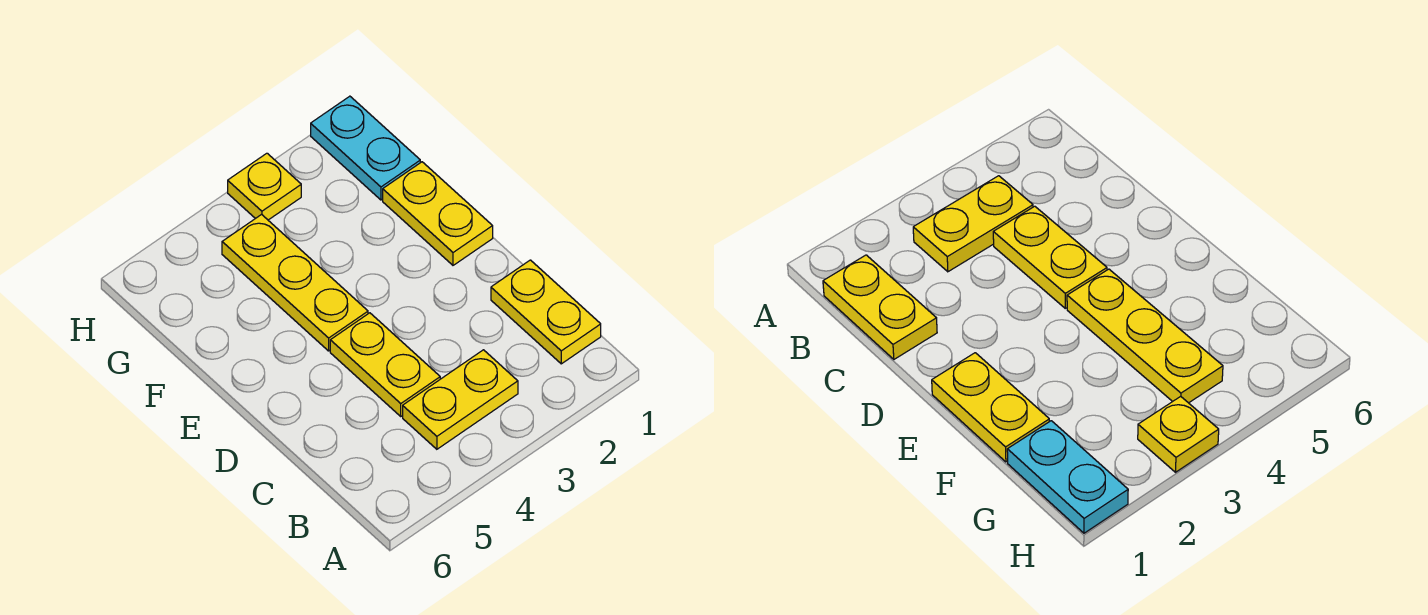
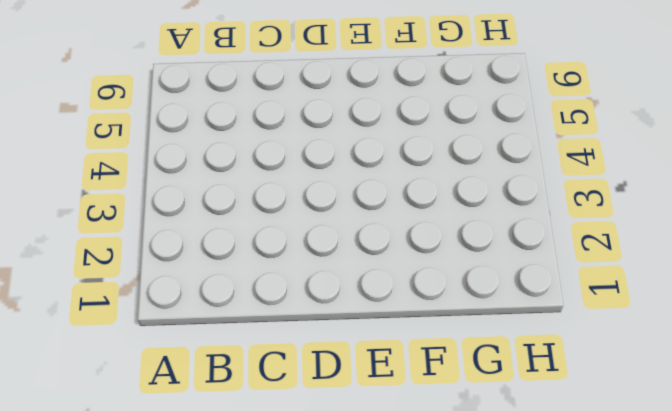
none -> yellow 1x2 plate [491,260,601,364]
none -> yellow 1x2 plate [403,350,518,449]

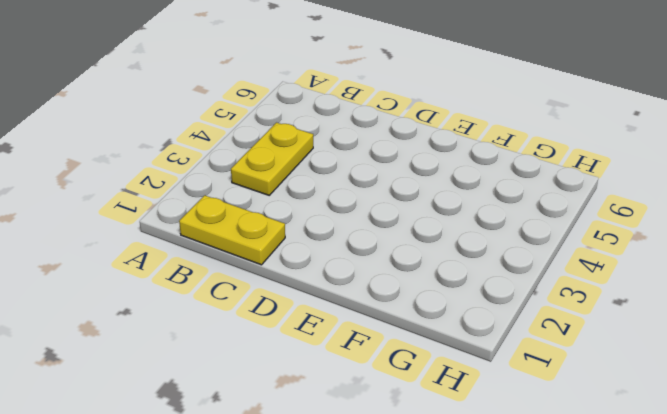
none -> yellow 1x2 plate [330,313,440,416]
none -> yellow 1x2 plate [383,162,493,265]

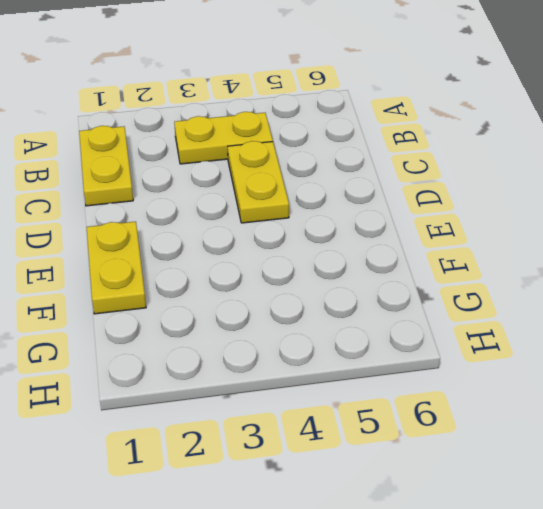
none -> yellow 1x3 plate [222,215,368,351]
none -> cyan 1x2 plate [311,96,420,200]

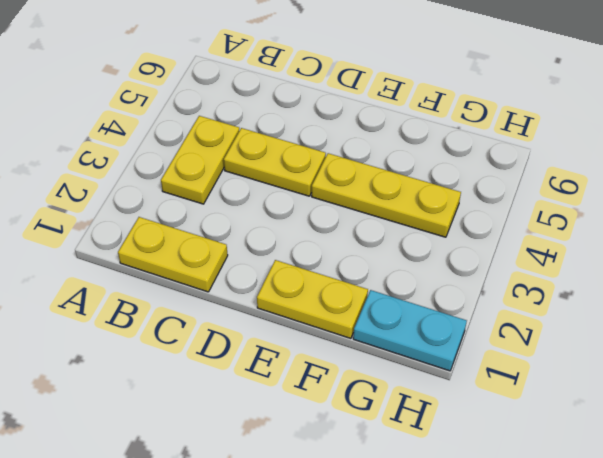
none -> yellow 1x1 plate [228,153,301,220]

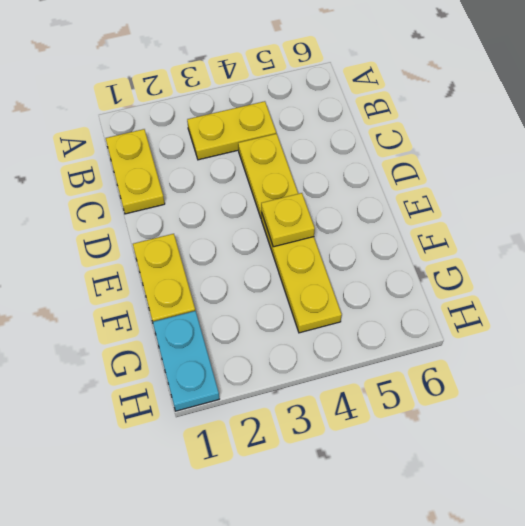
yellow 1x1 plate [261,193,315,247] -> yellow 1x1 plate moved to [228,153,301,220]

